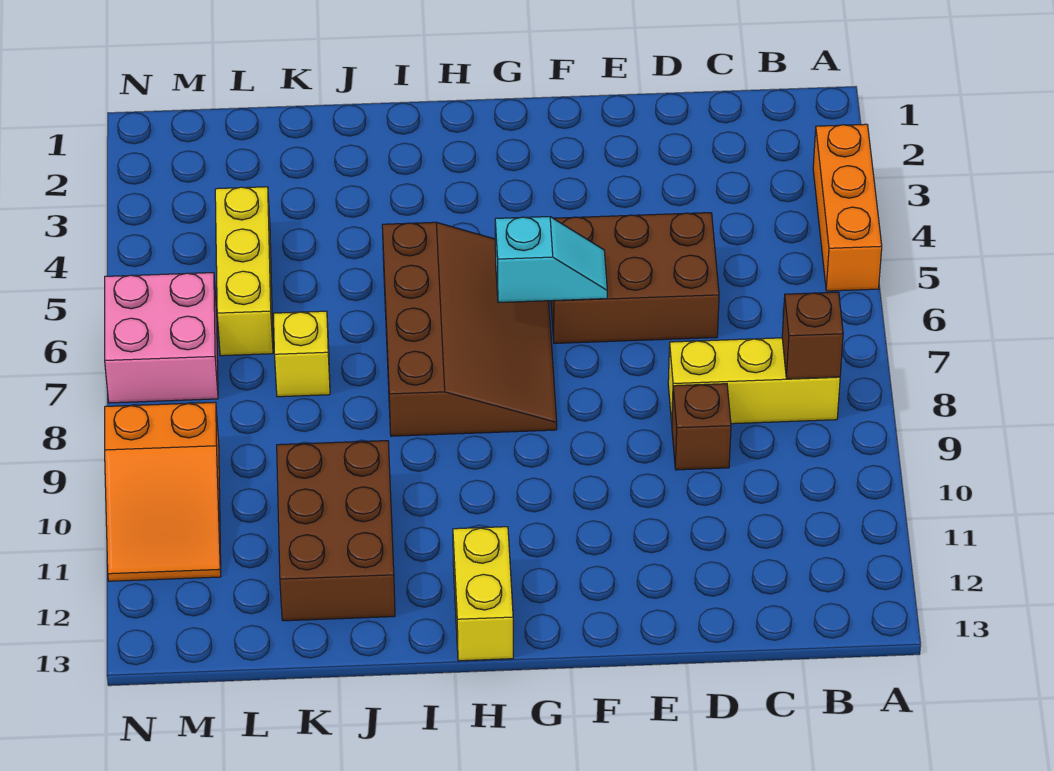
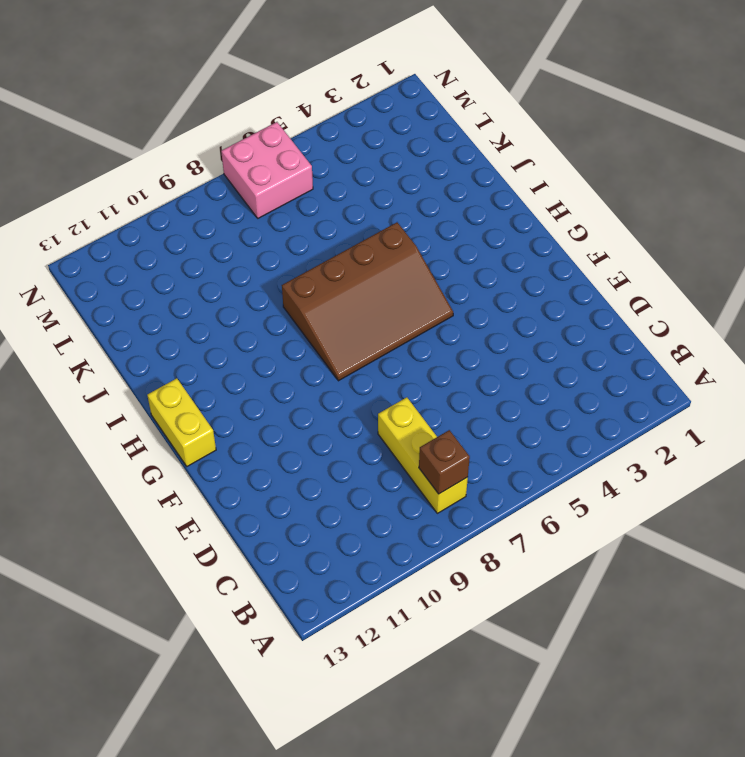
yellow 1x2 brick [147,378,216,466] -> yellow 1x2 brick turned to [453,527,513,661]
none -> orange 1x3 brick [813,124,882,291]
none -> brown 2x3 brick [551,213,719,343]
none -> brown 1x1 brick [672,384,731,470]

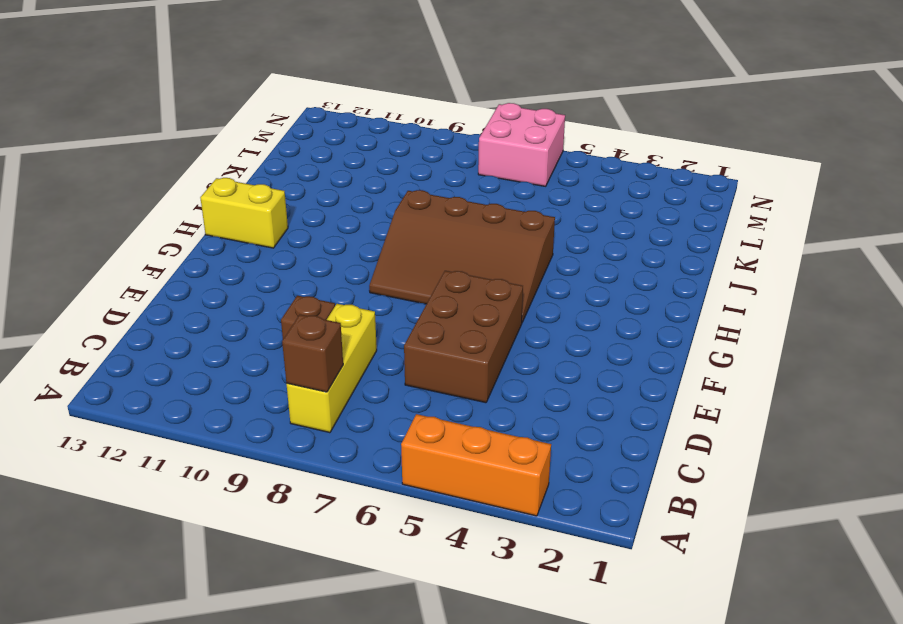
none -> brown 2x3 brick [277,441,395,621]
none -> yellow 1x1 brick [273,311,330,397]
none -> yellow 1x3 brick [215,187,273,356]

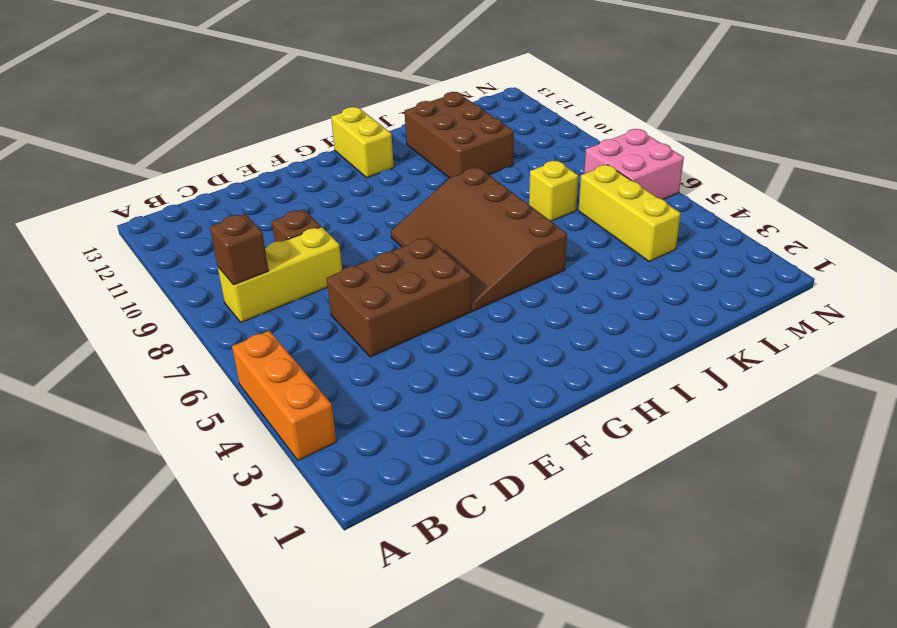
none -> orange 2x3 slope [105,402,221,581]
none -> cyan 1x2 slope [495,217,607,302]

